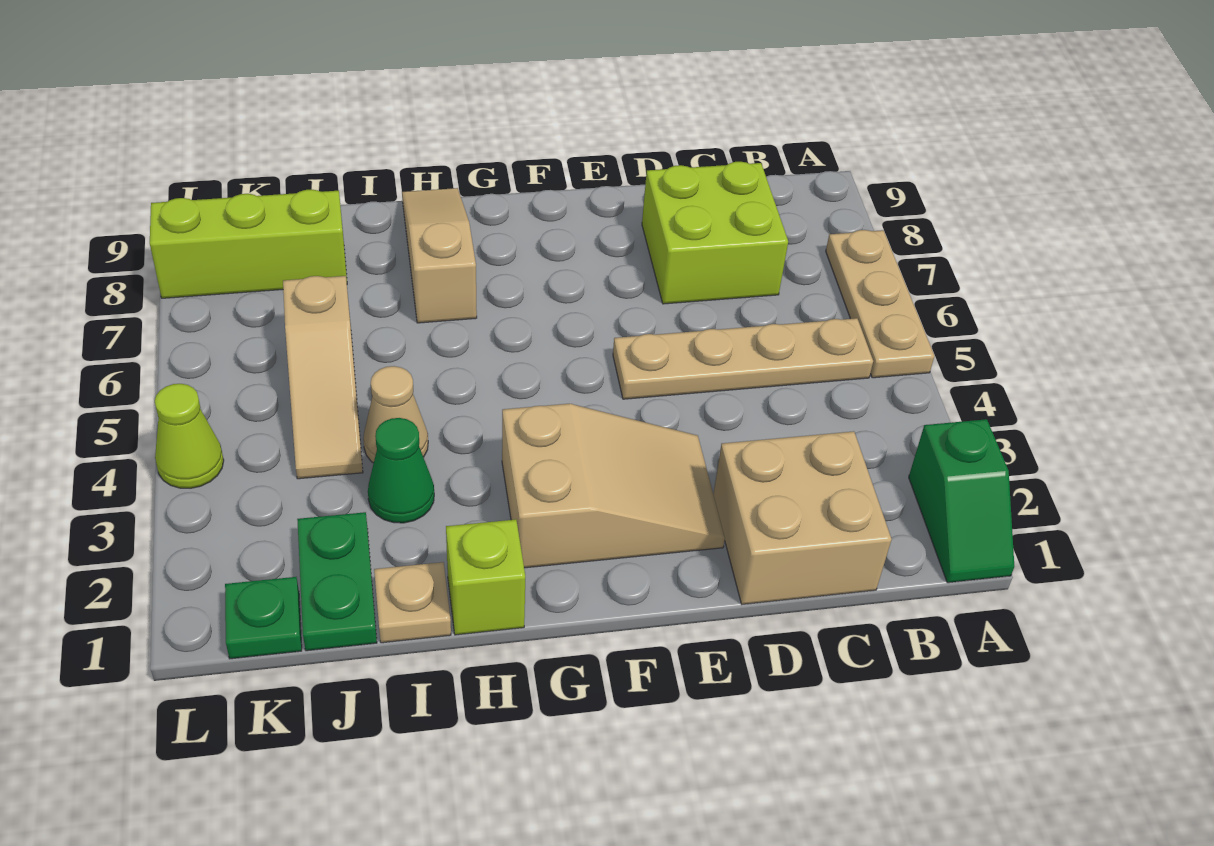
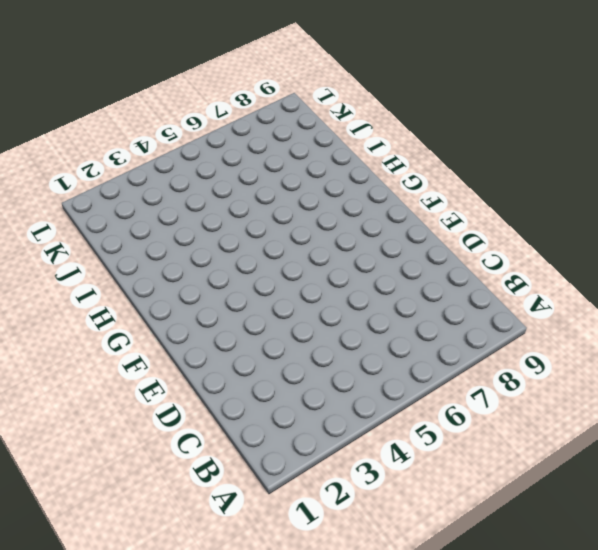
none -> green 1x2 slope [909,419,1014,583]
none -> tan 1x3 plate [826,230,934,378]
none -> tan 1x4 plate [613,318,873,399]

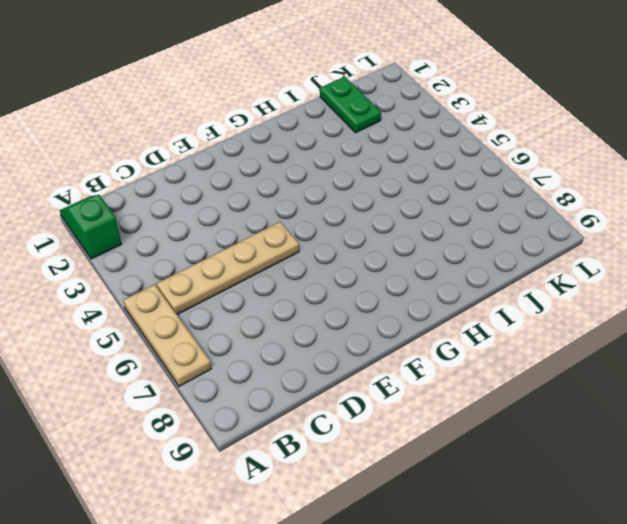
none -> tan 2x2 brick [713,431,891,604]
none -> lime 2x2 brick [642,162,788,304]
none -> tan 2x3 slope [502,404,725,568]

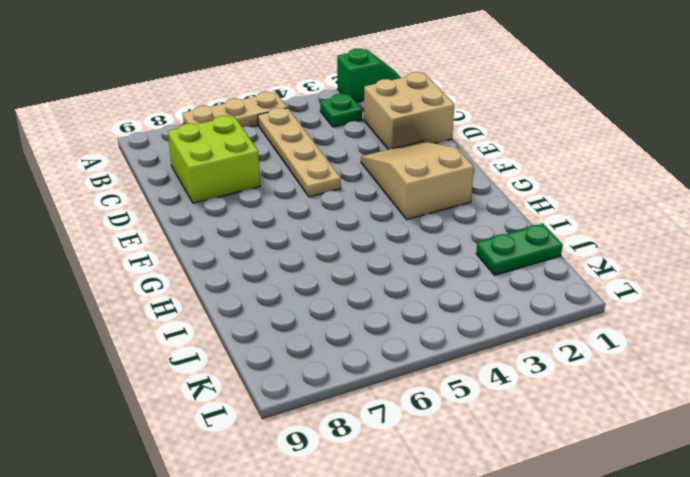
green 1x1 plate [320,94,362,127] -> green 1x1 plate moved to [225,577,302,659]
none -> lime 1x1 brick [446,519,525,635]
none -> tan 1x3 slope [402,188,477,323]
none -> tan 1x1 plate [374,562,451,643]

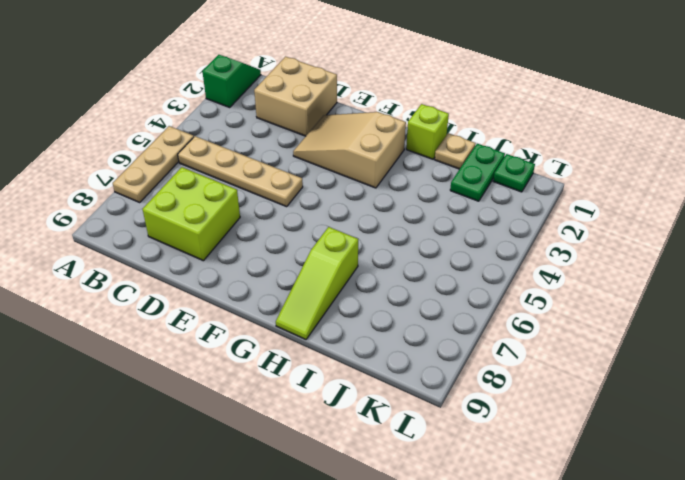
lime 1x3 slope [276,227,358,339] -> tan 1x3 slope [402,188,477,323]
none -> green 1x1 cone [368,418,434,523]
none -> tan 1x1 cone [363,366,428,463]
none -> tan 1x3 slope [283,276,363,479]

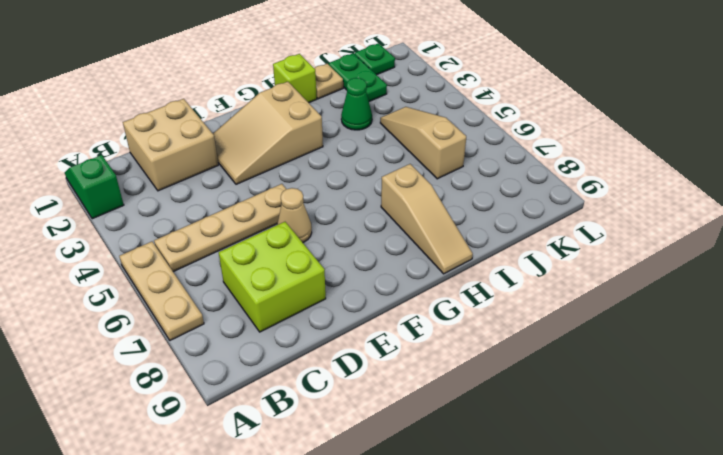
tan 1x1 cone [277,188,312,243] -> tan 1x1 cone moved to [363,366,428,463]
none -> lime 1x3 brick [150,189,347,298]
none -> lime 1x1 cone [155,384,224,488]

